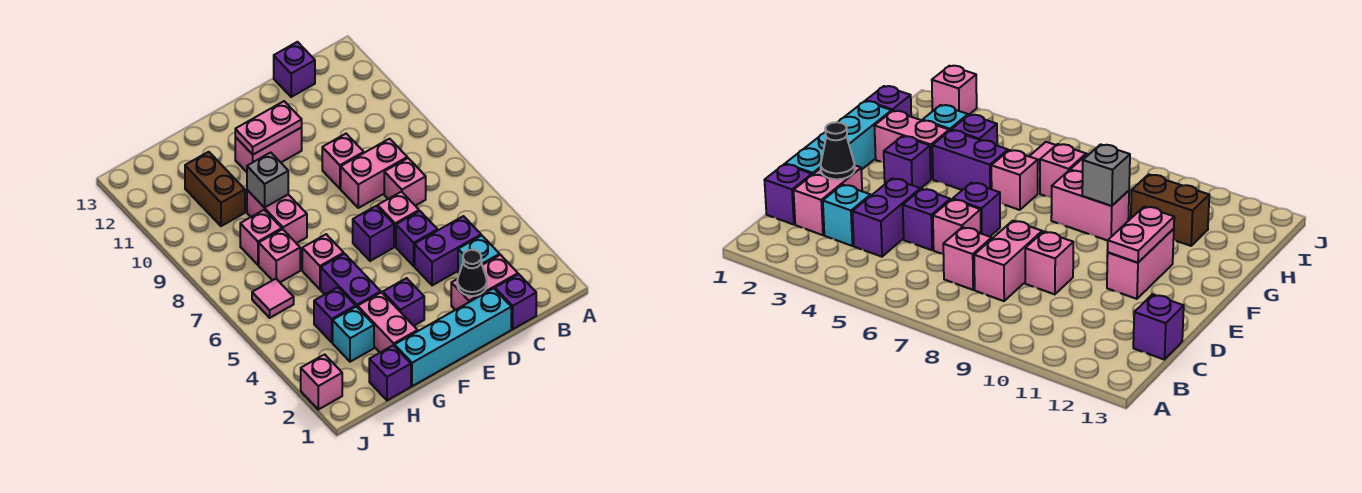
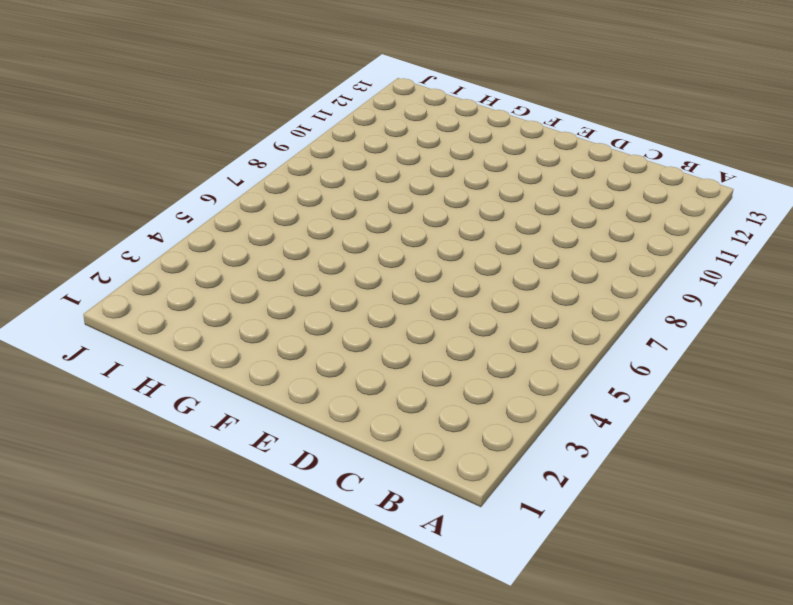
none -> purple 1x1 brick [495,274,536,329]
none -> pink 1x2 brick [451,255,518,310]
none -> cyan 1x1 brick [458,236,500,273]

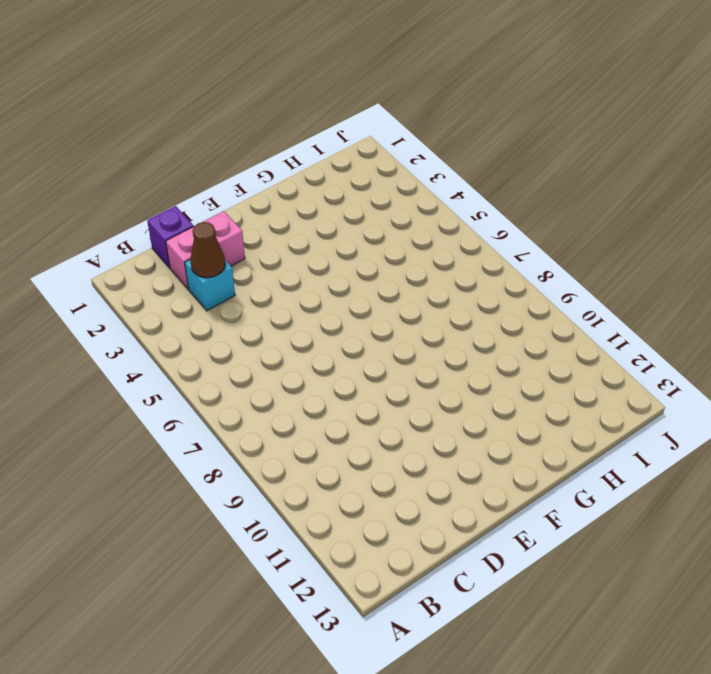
brown 1x1 cone [190,222,225,278] -> none
none -> purple 1x2 brick [415,216,481,285]
none -> pink 1x1 brick [384,158,426,206]
none -> pink 1x2 brick [341,139,407,208]

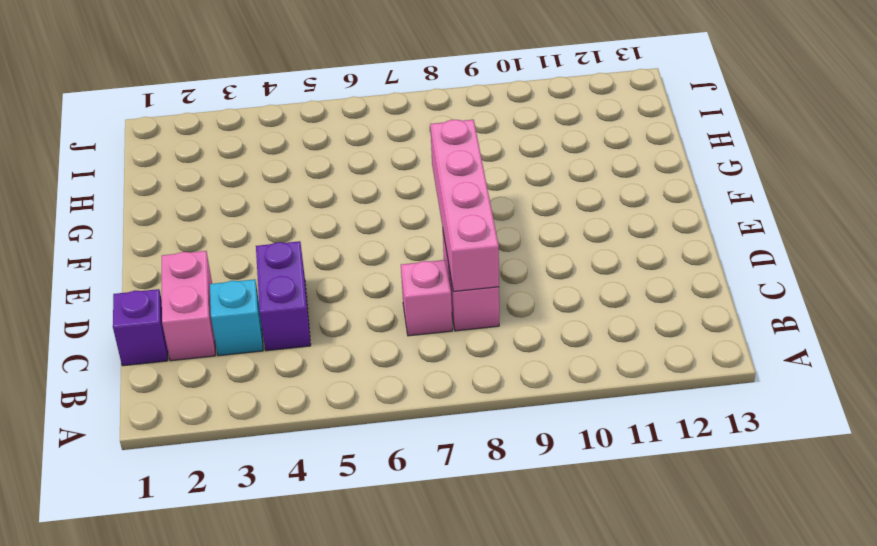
pink 1x4 brick [430,119,499,292] -> none
none -> purple 1x1 brick [274,42,315,97]
none -> cyan 1x4 brick [395,288,511,386]
none -> purple 1x1 brick [396,211,438,266]

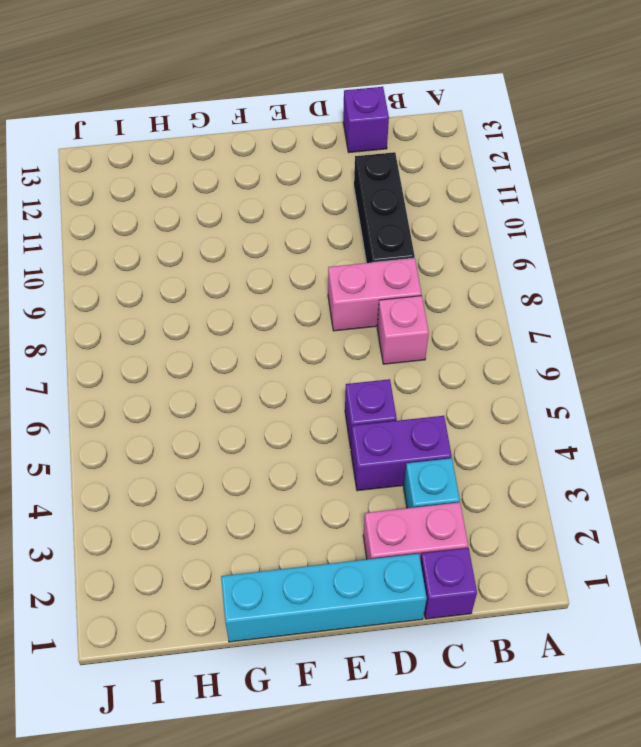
black 1x3 brick [354,152,415,263] -> none
none -> pink 1x1 brick [378,192,419,247]
none -> pink 1x1 brick [322,134,364,189]
none -> purple 1x1 brick [353,206,394,261]

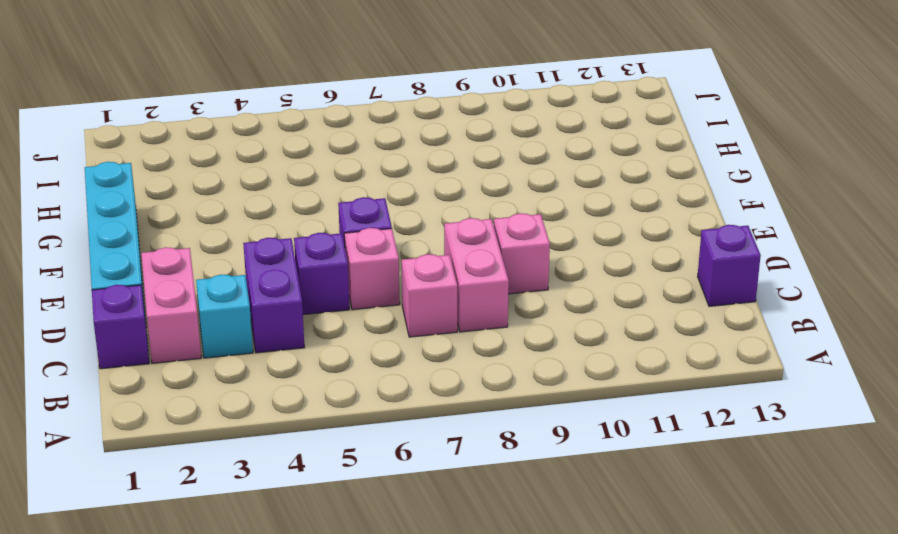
none -> pink 1x2 brick [235,127,302,172]
none -> purple 1x1 brick [383,278,424,326]
none -> pink 1x2 brick [358,292,418,352]

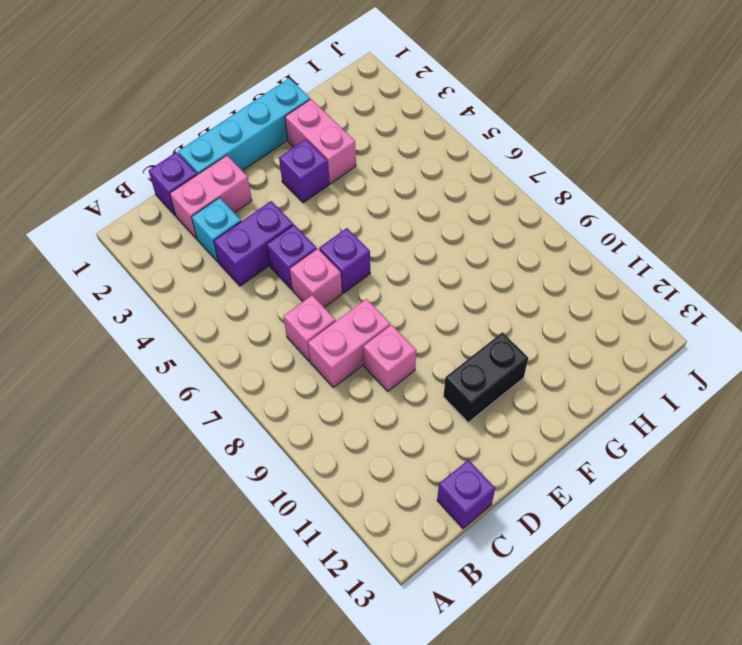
black 1x2 brick [443,332,528,422] -> pink 1x2 brick [235,127,302,172]
none -> purple 1x2 brick [321,254,381,308]
none -> pink 1x1 brick [302,234,344,289]
none -> pink 1x2 brick [247,190,307,243]

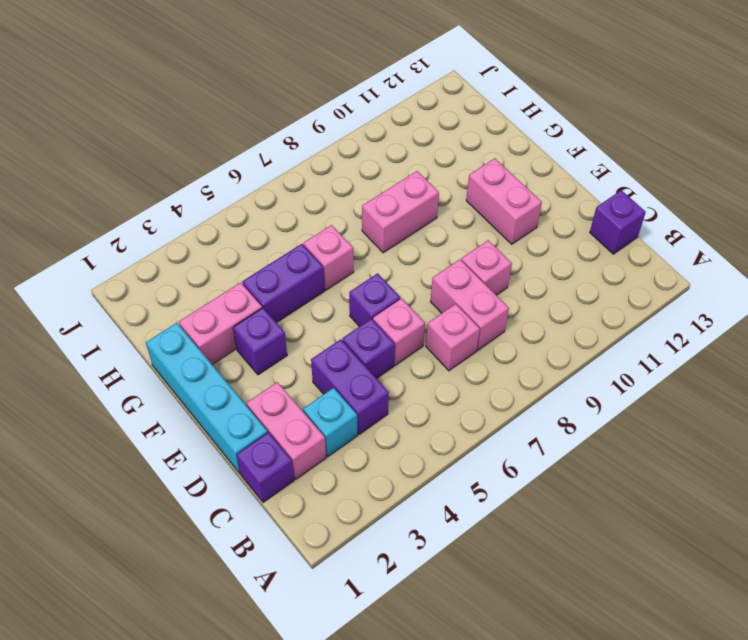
none -> purple 1x1 brick [369,345,411,400]
none -> cyan 1x1 brick [333,306,374,362]
none -> purple 1x1 brick [314,287,356,342]

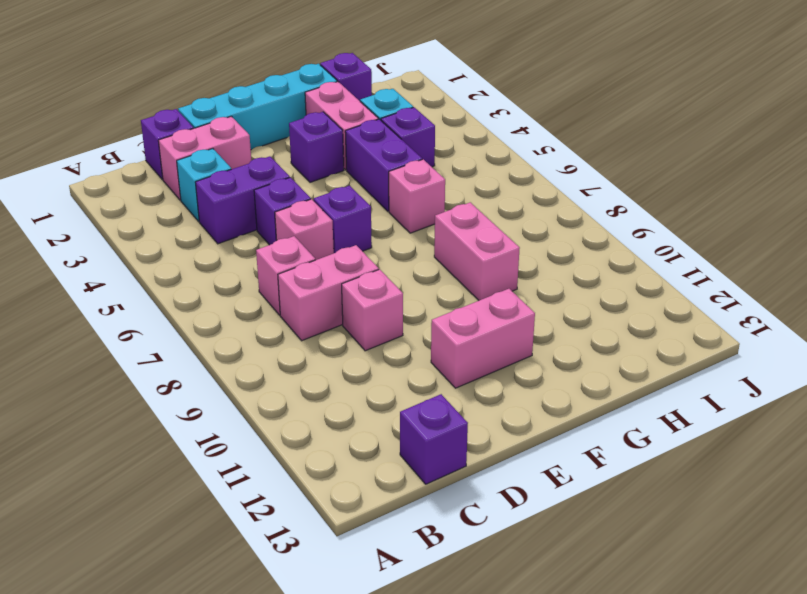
none -> pink 1x1 brick [259,229,300,282]
none -> pink 1x1 brick [240,210,282,265]
none -> brown 1x2 brick [185,152,245,226]

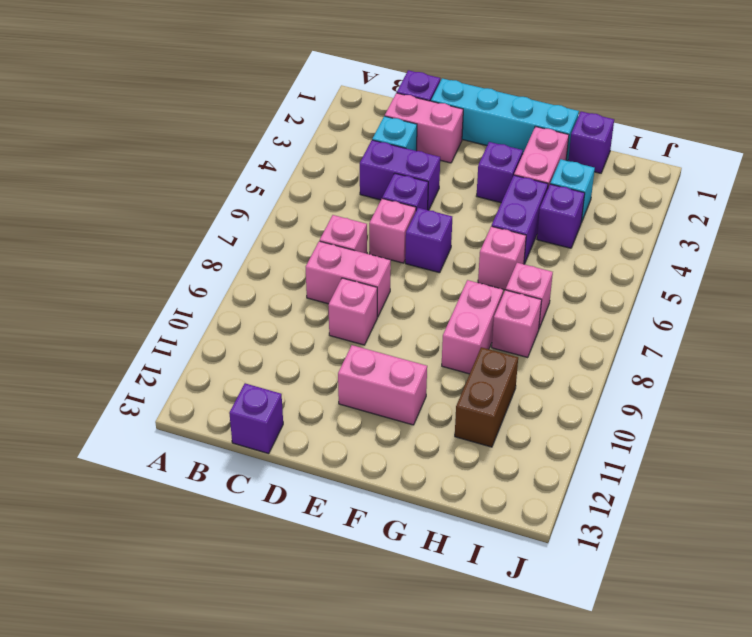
none -> pink 1x1 tile [252,279,294,318]
none -> pink 1x1 brick [301,354,342,410]
none -> black 1x1 cone [457,250,487,296]

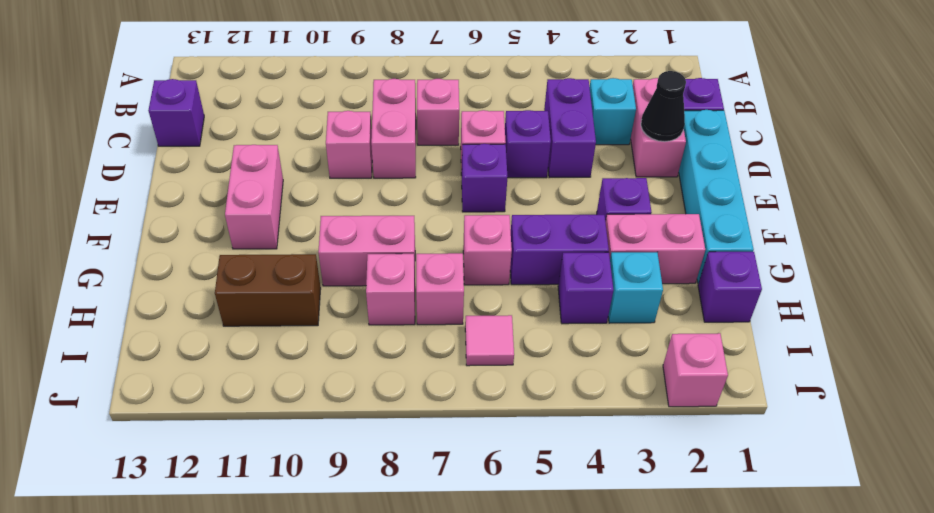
none -> pink 1x2 plate [235,101,302,155]
none -> grey 1x1 brick [247,152,288,208]

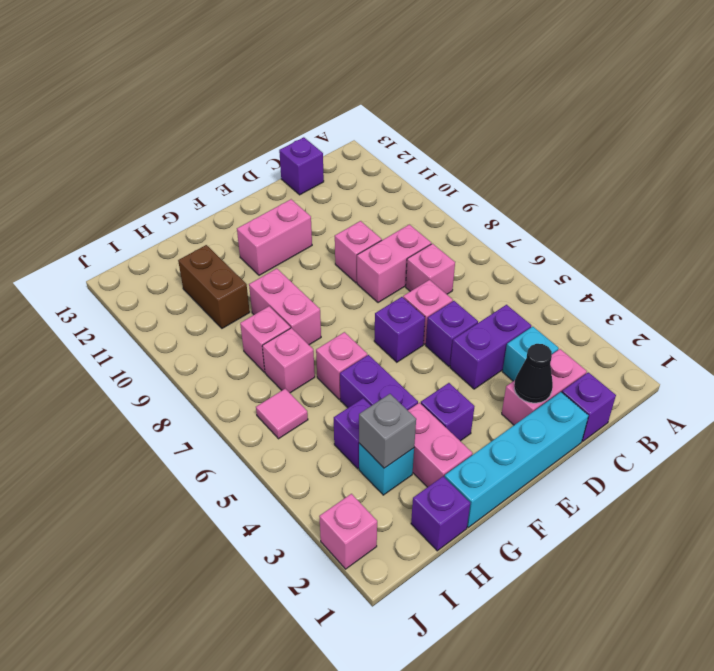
grey 1x1 brick [359,394,416,468] -> grey 1x1 brick moved to [247,152,288,208]
none -> pink 1x2 plate [235,101,302,155]

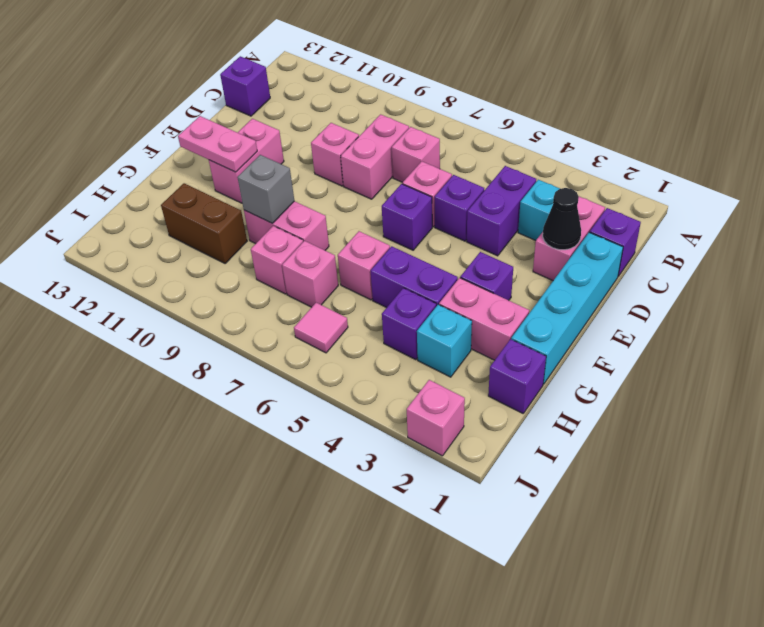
pink 1x2 plate [178,116,257,172] -> pink 1x2 plate turned to [235,101,302,155]

